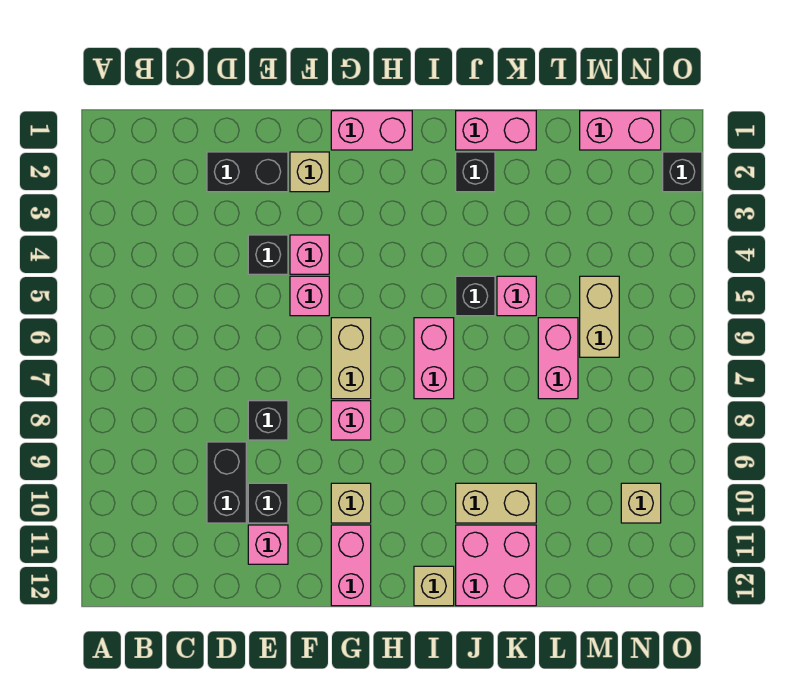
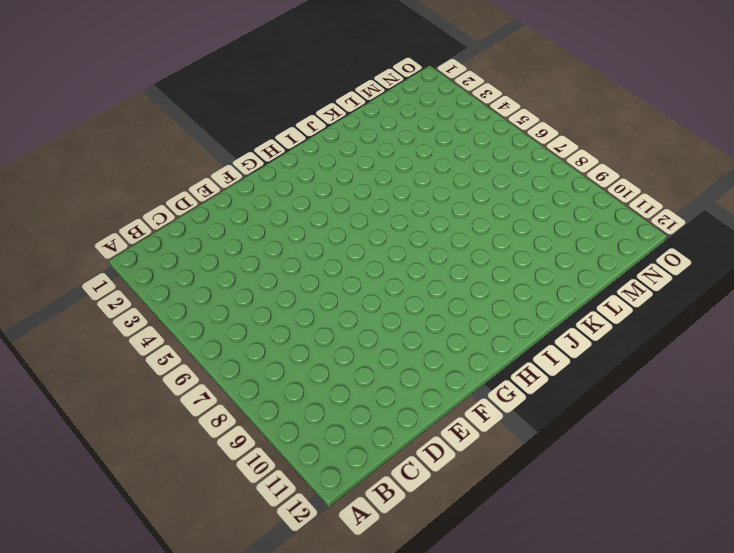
none -> black 1x2 brick [207,152,288,192]
none -> black 1x2 brick [207,442,246,523]
none -> black 1x1 brick [248,235,288,274]

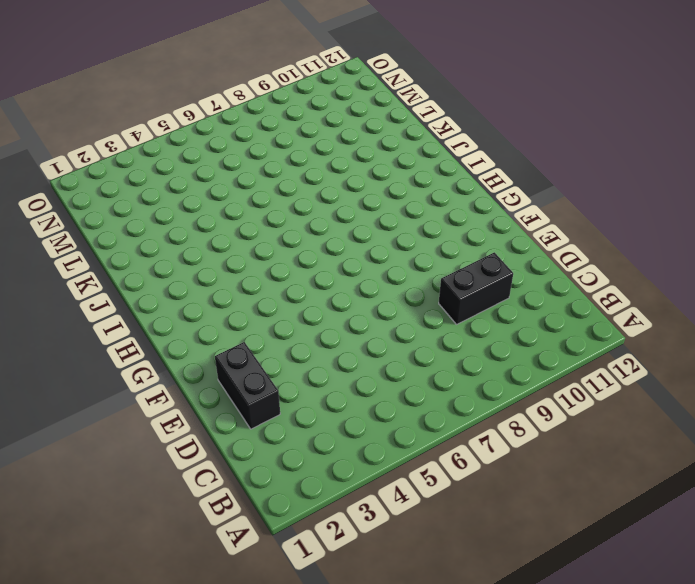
none -> black 1x1 brick [248,235,288,274]
none -> black 1x1 brick [248,401,288,440]
none -> black 1x1 brick [248,483,288,523]

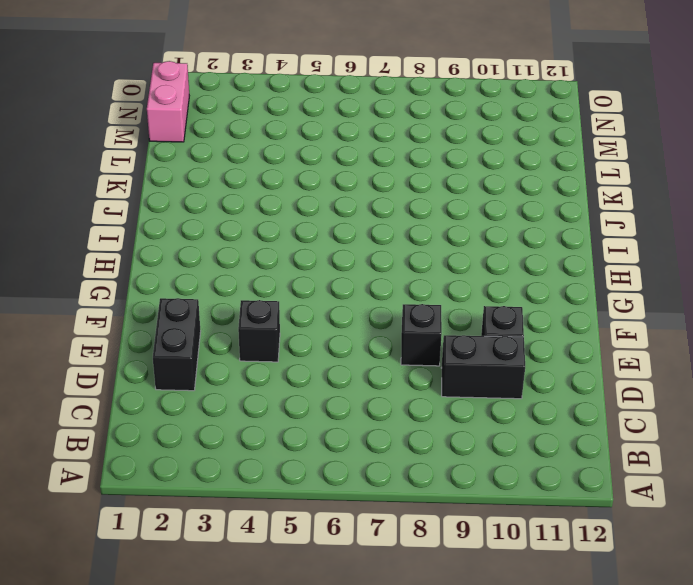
none -> pink 1x1 brick [248,525,288,564]
none -> tan 1x1 brick [290,152,329,192]
none -> pink 1x1 brick [290,235,329,274]

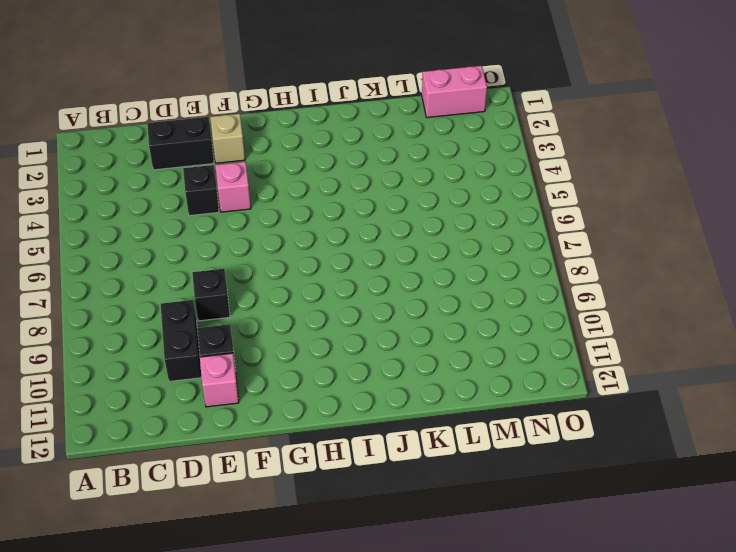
none -> pink 1x1 brick [290,276,329,316]
none -> pink 1x2 brick [331,111,412,150]
none -> tan 1x2 brick [331,318,371,399]

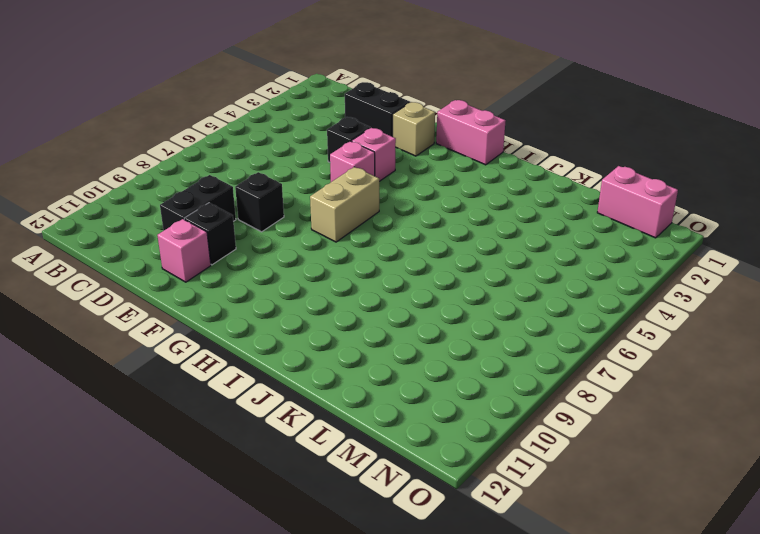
none -> pink 1x1 brick [331,401,371,440]
none -> tan 1x1 brick [331,483,371,523]
none -> pink 1x2 brick [331,525,371,606]

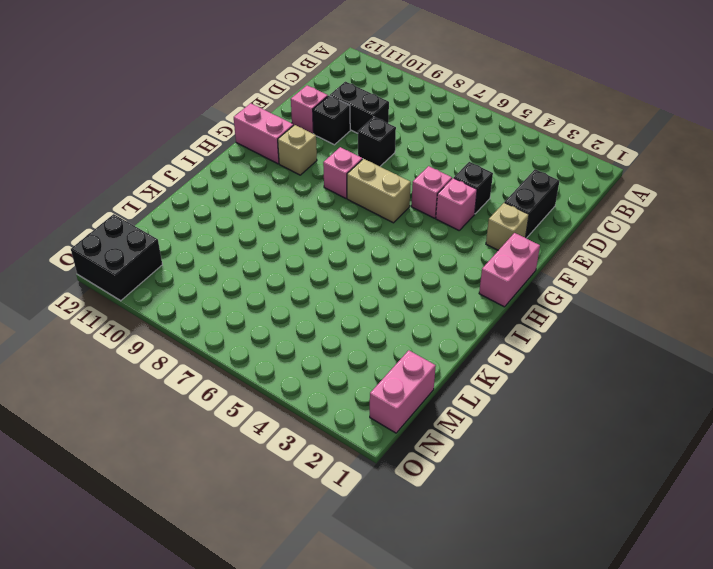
black 2x2 brick [71,214,162,301] -> none
none -> pink 1x2 brick [414,318,454,399]
none -> tan 1x1 brick [414,566,454,606]
none -> pink 1x2 brick [456,111,536,150]

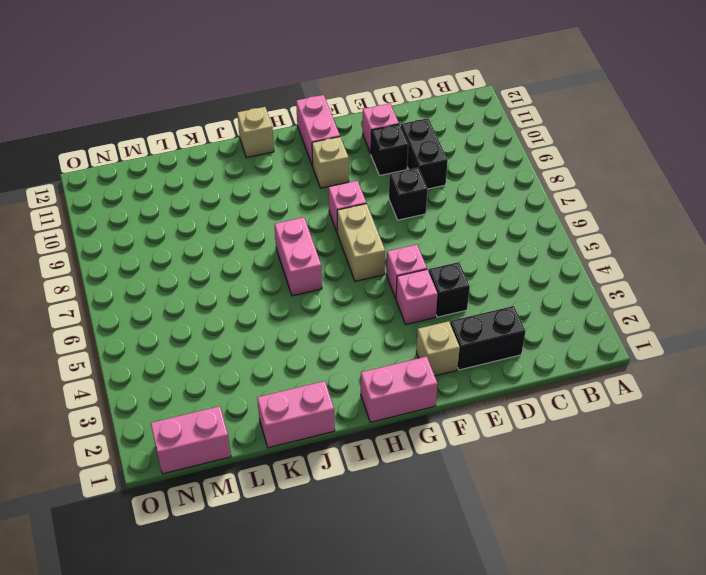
none -> black 1x1 brick [456,152,495,192]
none -> black 1x1 brick [456,276,495,316]
none -> tan 1x2 brick [456,483,536,523]

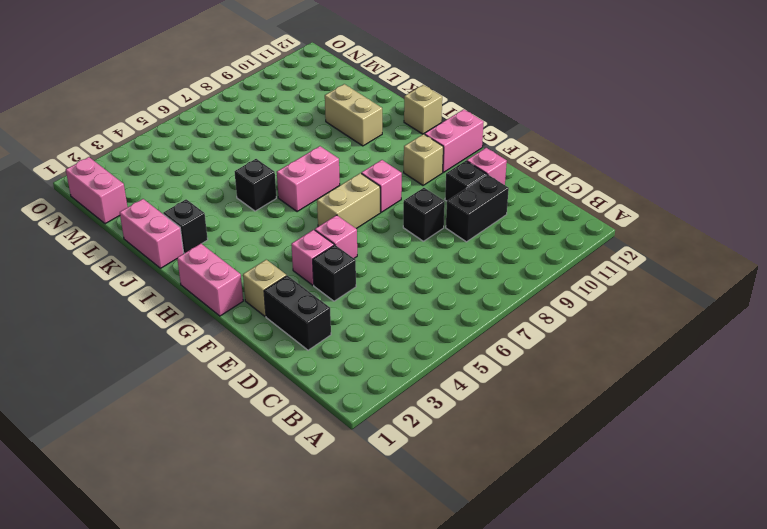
none -> pink 2x2 brick [456,525,536,606]
none -> pink 1x1 brick [497,276,536,316]
none -> pink 1x2 brick [538,318,578,399]

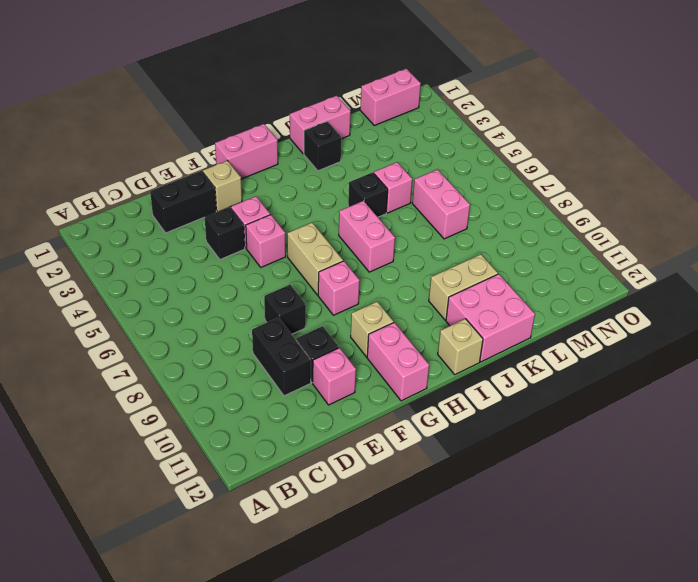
none -> tan 1x2 brick [580,276,619,357]
none -> tan 1x1 brick [621,483,661,523]
none -> black 1x1 brick [663,152,702,192]

